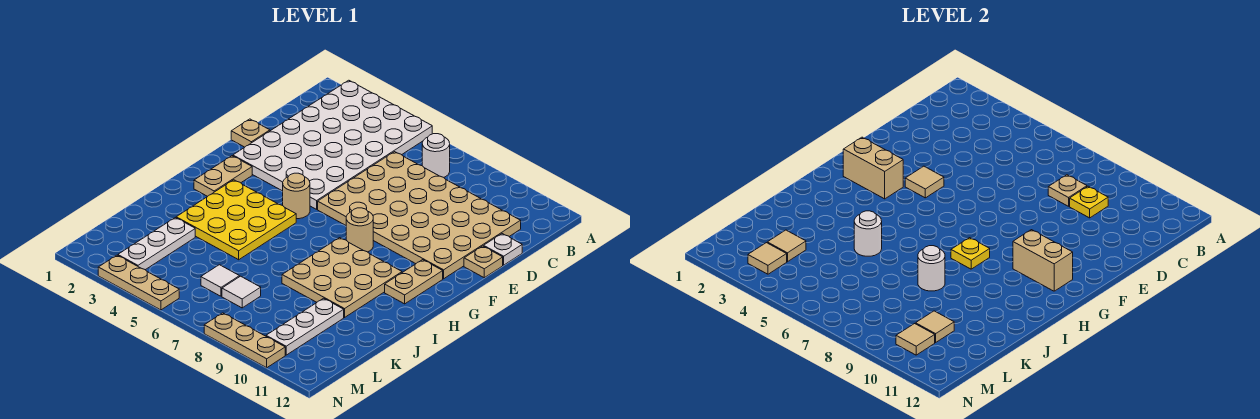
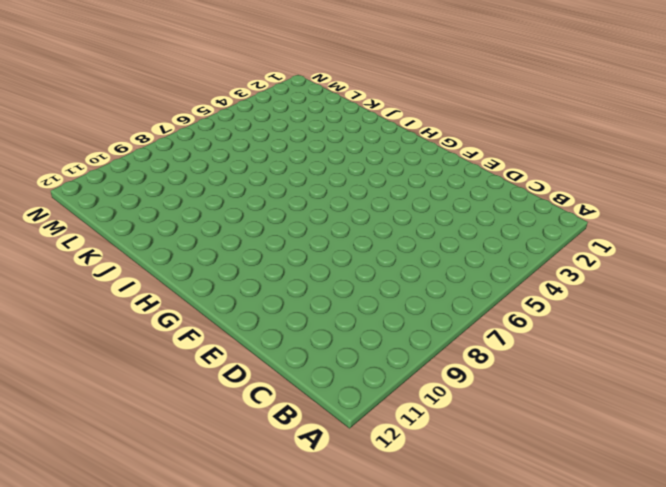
none -> white 4x6 plate [233,80,432,209]
none -> white 1x1 round brick [422,134,450,177]
none -> tan 4x6 plate [318,152,521,279]
none -> white 1x1 plate [484,234,522,265]

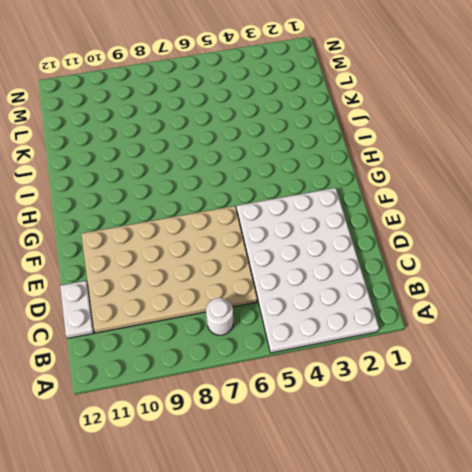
white 1x2 plate [60,281,94,338] -> white 1x1 plate [484,234,522,265]
none -> tan 1x1 plate [231,119,270,147]
none -> tan 1x1 plate [464,246,503,278]
none -> tan 1x2 plate [194,156,252,196]
none -> tan 1x1 round brick [283,173,310,219]

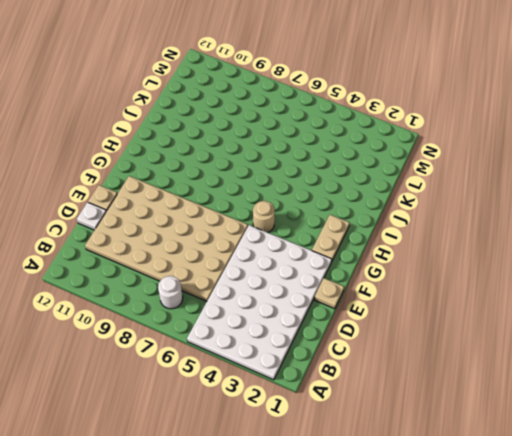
none -> tan 1x1 round brick [346,208,373,252]
none -> tan 1x2 plate [385,260,443,304]
none -> yellow 3x3 plate [176,180,296,260]
none -> tan 3x3 plate [282,238,402,317]

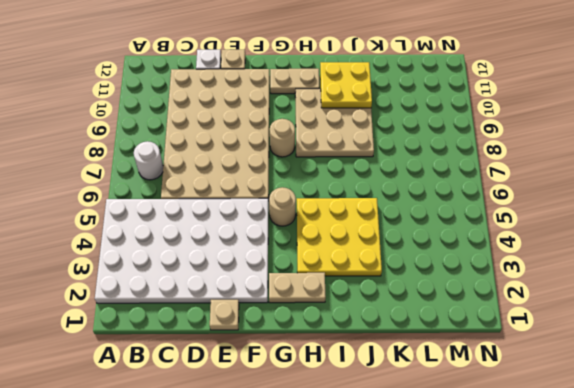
yellow 2x2 plate [320,62,372,108] -> none
none -> white 1x3 plate [118,218,195,270]
none -> white 1x3 plate [266,298,344,355]
none -> white 1x1 tile [201,265,240,296]
none -> white 1x1 tile [222,276,261,308]

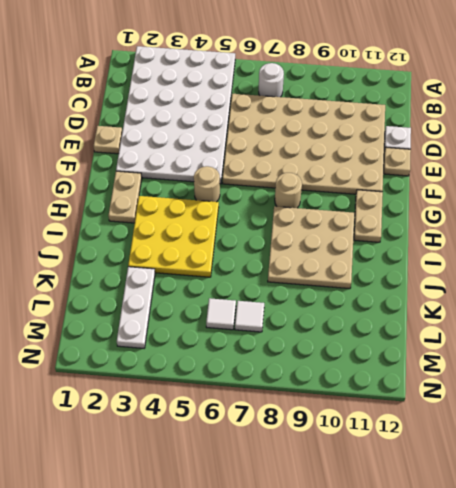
none -> white 1x3 plate [266,298,344,355]
none -> tan 1x3 plate [98,255,179,310]
none -> tan 1x3 plate [204,313,285,368]
none -> tan 1x1 plate [1048,175,1087,206]

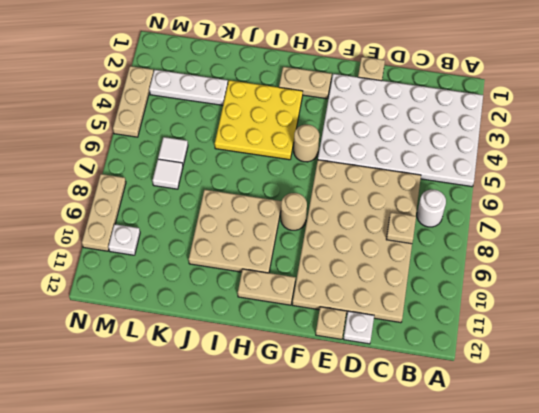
white 1x1 plate [108,224,140,255] -> white 1x3 plate [266,298,344,355]
none -> yellow 1x1 plate [1070,186,1108,218]
none -> tan 1x1 tile [905,166,944,198]
none -> tan 1x2 brick [843,137,903,199]
none -> tan 1x2 brick [1013,230,1073,291]

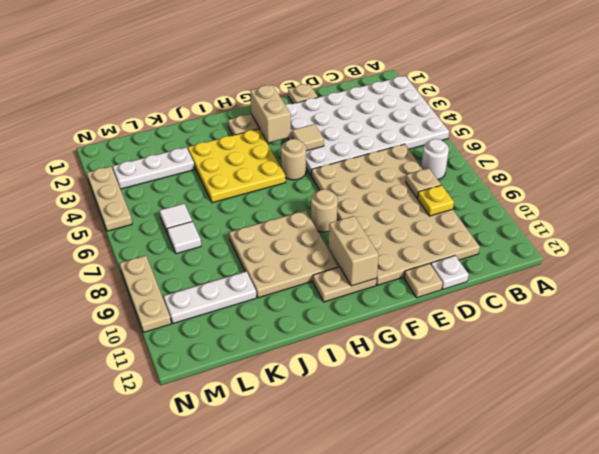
none -> yellow 1x1 plate [951,238,990,269]
none -> white 1x1 round brick [854,211,882,256]
none -> white 1x1 round brick [918,246,945,291]
none -> tan 1x1 tile [767,230,806,262]

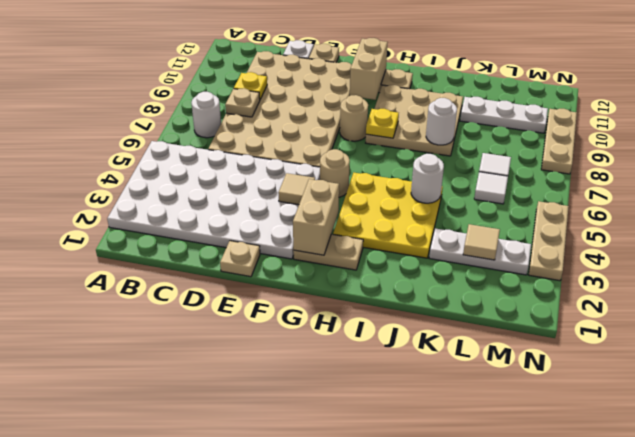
none -> tan 1x1 tile [916,311,954,342]
none -> tan 1x1 tile [748,243,787,274]
none -> tan 1x1 tile [896,324,935,355]

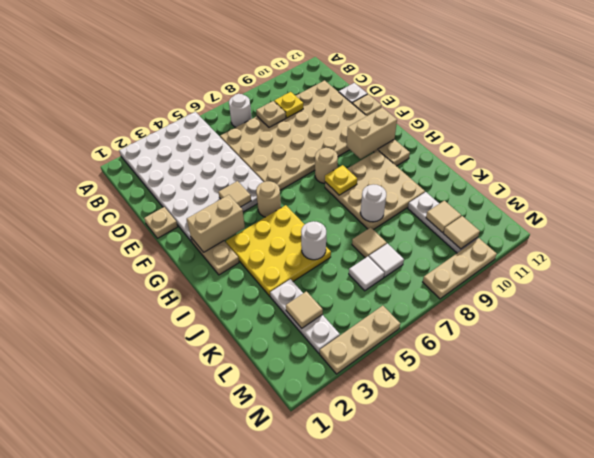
tan 1x1 tile [352,227,387,258] -> tan 1x1 tile moved to [748,243,787,274]

